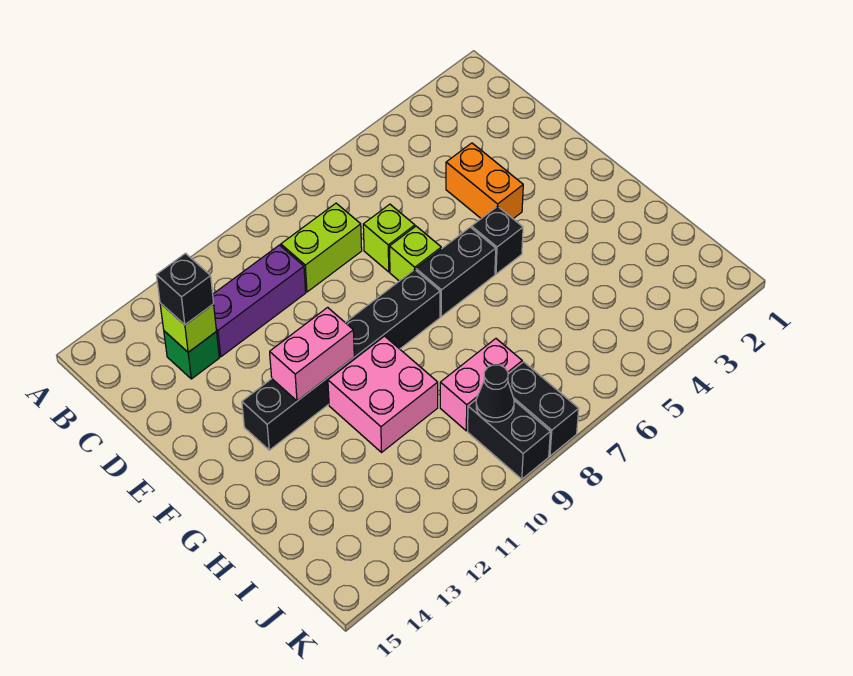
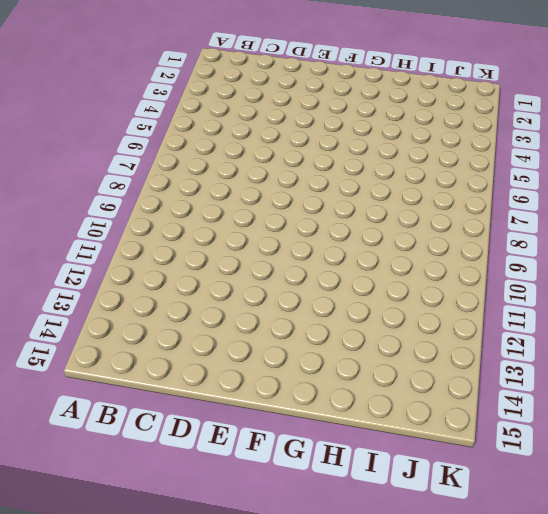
none -> lime 1x2 brick [281,203,362,292]
none -> purple 1x3 brick [213,245,306,357]
none -> green 1x1 brick [164,331,219,379]

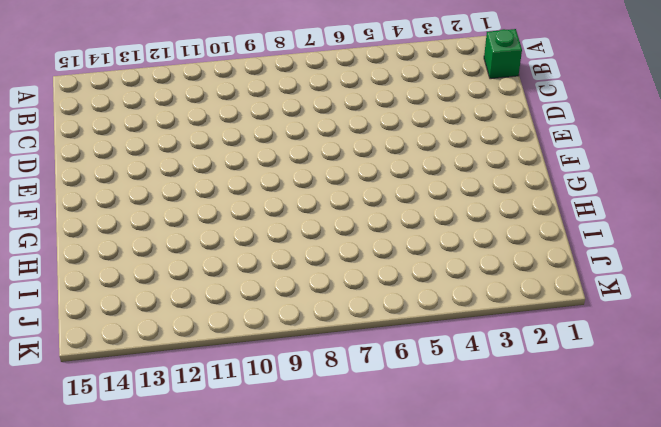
green 1x1 brick [484,29,522,79] -> green 1x1 brick moved to [164,331,219,379]
none -> lime 1x2 brick [281,203,362,292]
none -> purple 1x3 brick [213,245,306,357]
none -> orange 1x2 brick [446,143,523,219]

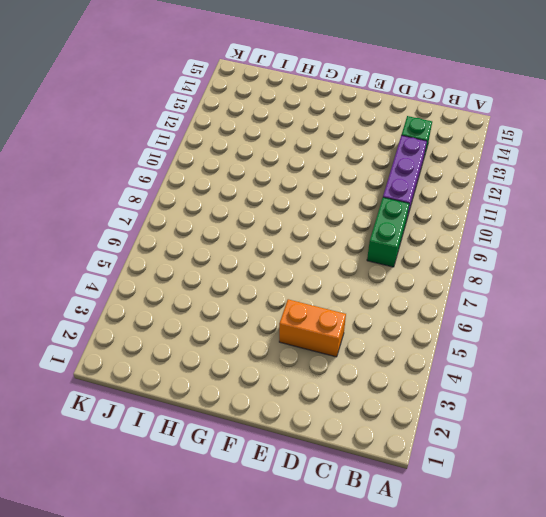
green 1x2 brick [367,197,409,267] -> lime 1x2 brick [281,203,362,292]
none -> lime 1x1 brick [363,204,415,272]
none -> lime 1x1 brick [390,226,441,281]
none -> black 1x1 brick [472,206,523,274]

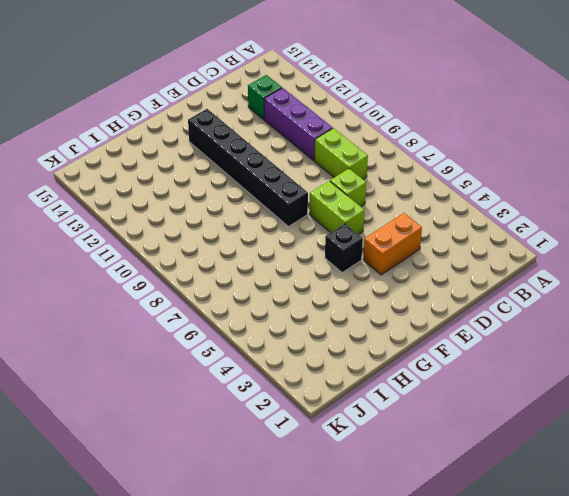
lime 1x2 brick [309,181,364,235] -> lime 1x1 brick [390,226,441,281]
none -> black 1x2 brick [416,227,496,316]
none -> pink 2x2 brick [328,336,438,452]
none -> pink 1x2 brick [440,339,522,431]

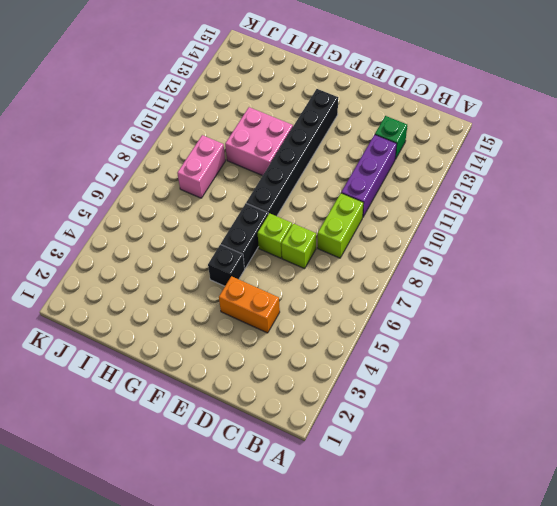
none -> black 1x2 brick [508,362,579,456]
none -> black 1x2 brick [468,400,550,479]
none -> lime 1x1 brick [160,303,216,352]

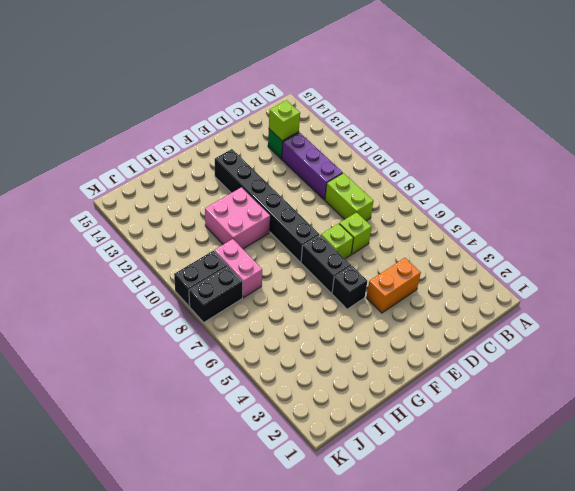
none -> pink 1x2 brick [270,307,354,401]
none -> black 1x1 cone [476,365,514,422]
none -> black 1x1 brick [156,253,214,325]

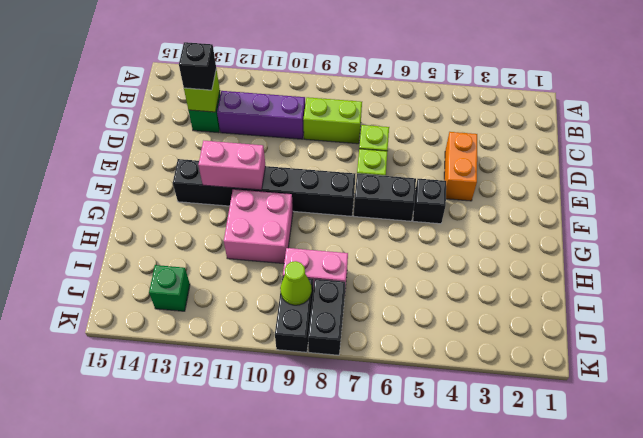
lime 1x1 cone [280,261,312,305] -> black 1x1 cone [476,365,514,422]
green 1x1 brick [149,265,190,311] -> none

